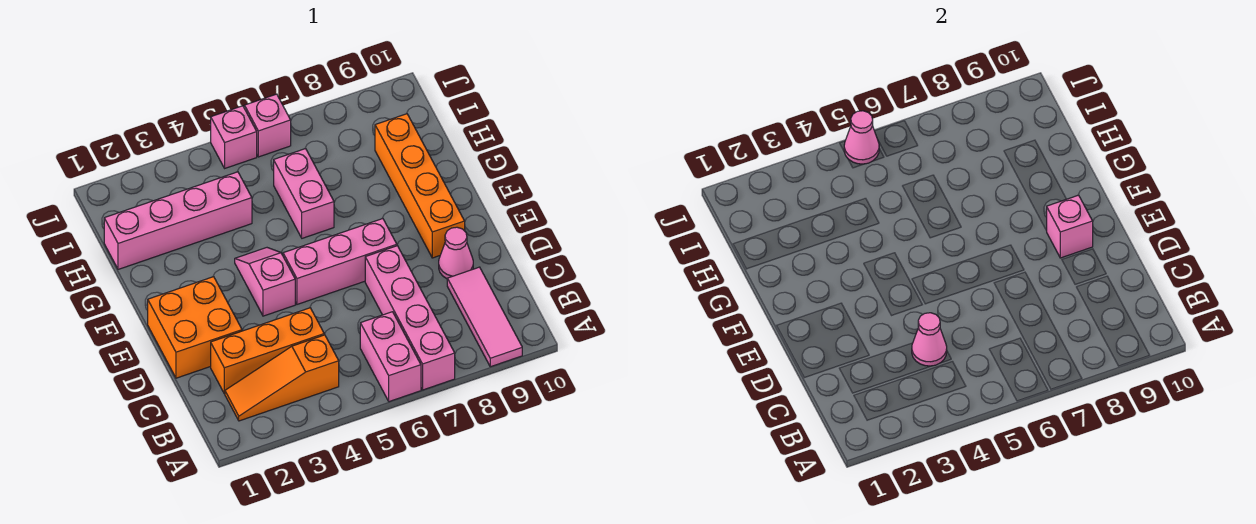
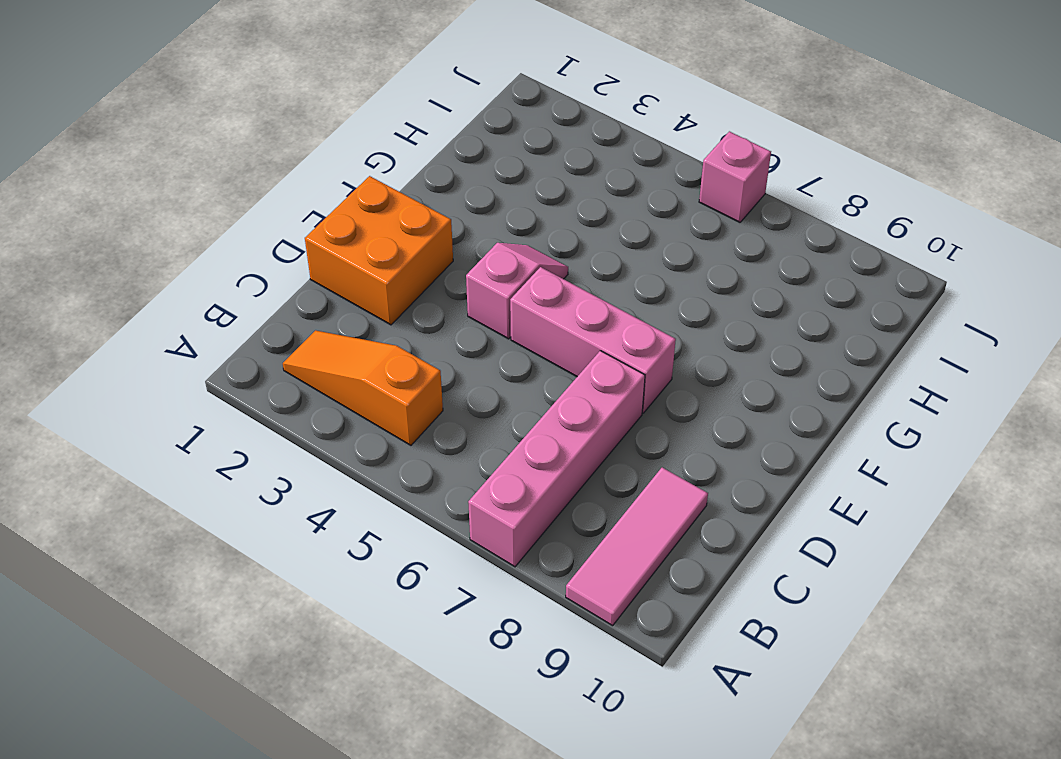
none -> pink 1x2 brick [360,312,421,402]
none -> orange 1x3 brick [211,308,324,394]
none -> pink 1x1 cone [439,227,473,279]

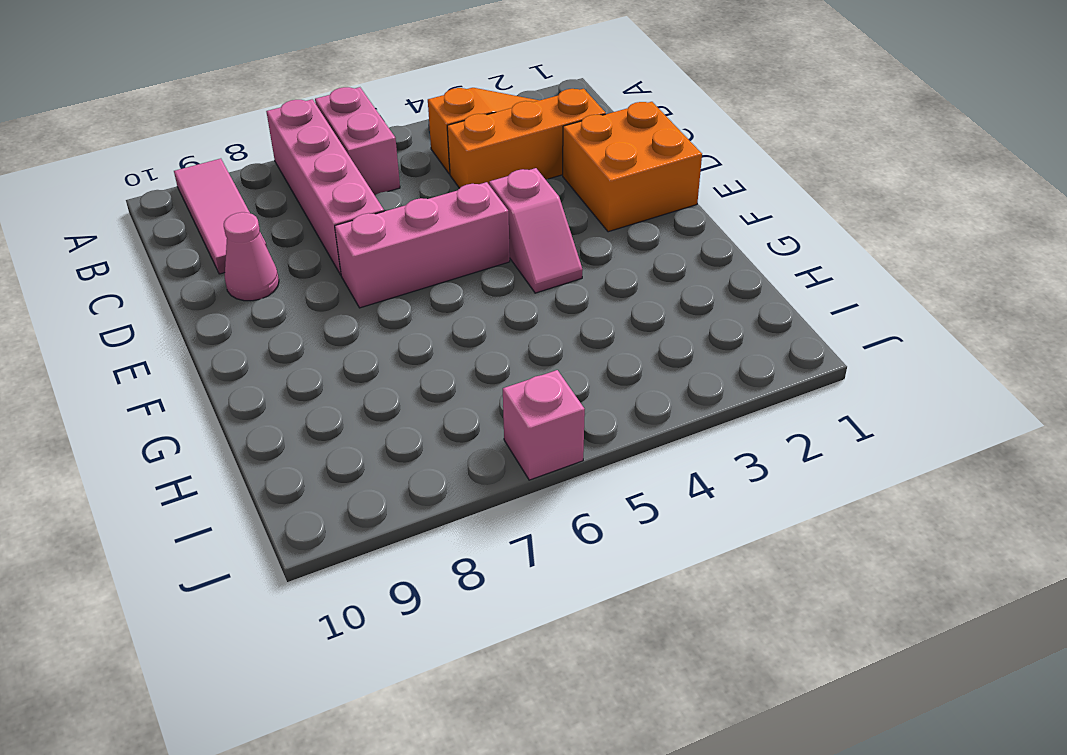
none -> orange 1x4 brick [375,114,465,258]
none -> pink 1x2 brick [274,149,334,238]
none -> pink 1x4 brick [104,172,252,269]

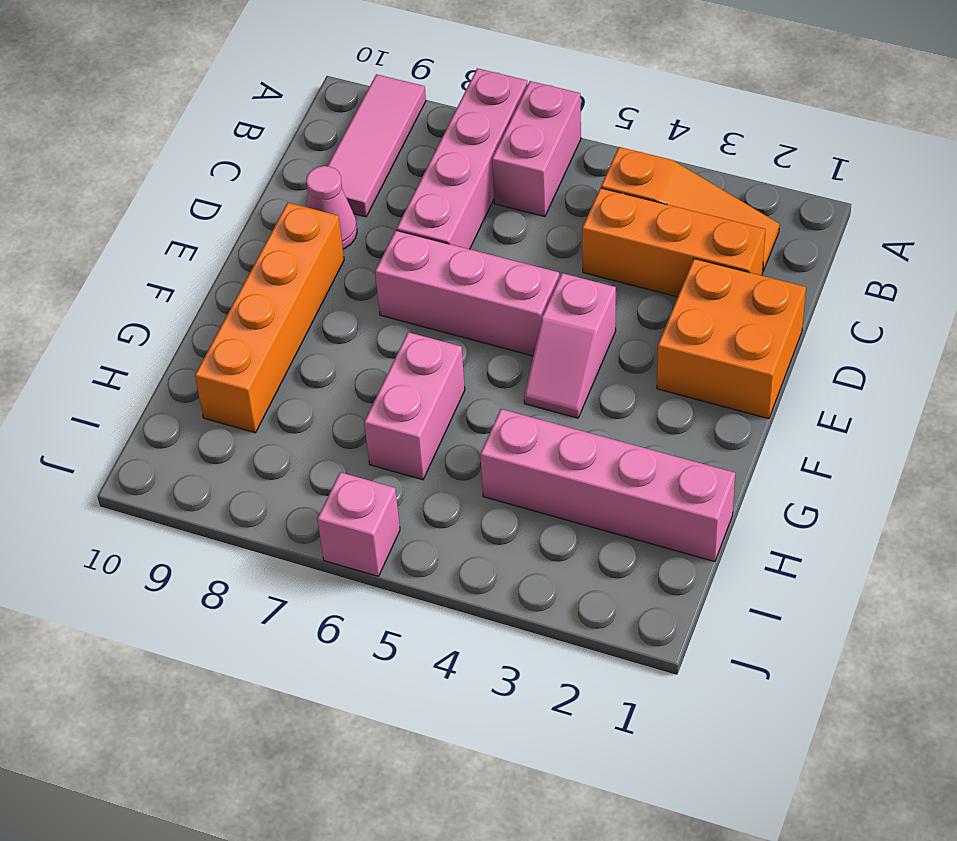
none -> pink 1x1 brick [211,106,257,168]
none -> pink 1x1 cone [912,313,947,366]
none -> pink 1x1 brick [1047,195,1093,258]

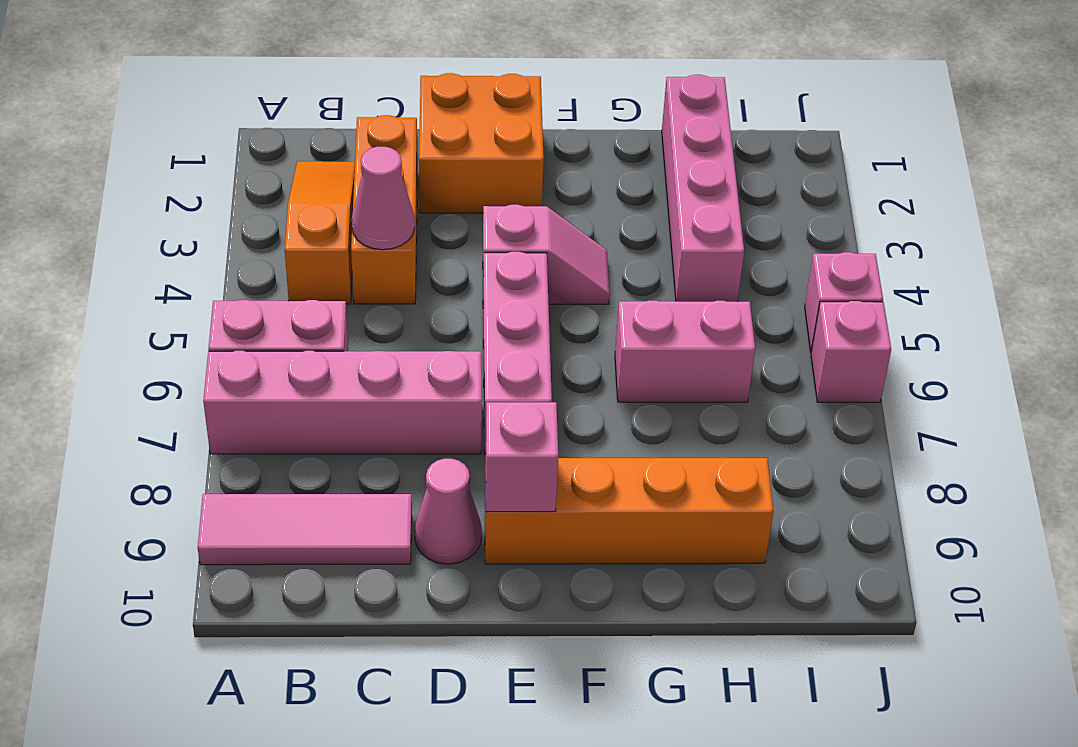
none -> pink 1x1 cone [844,111,879,164]

